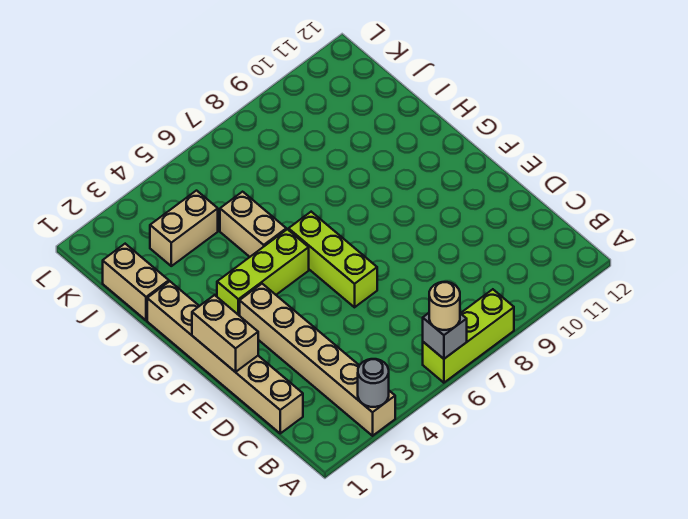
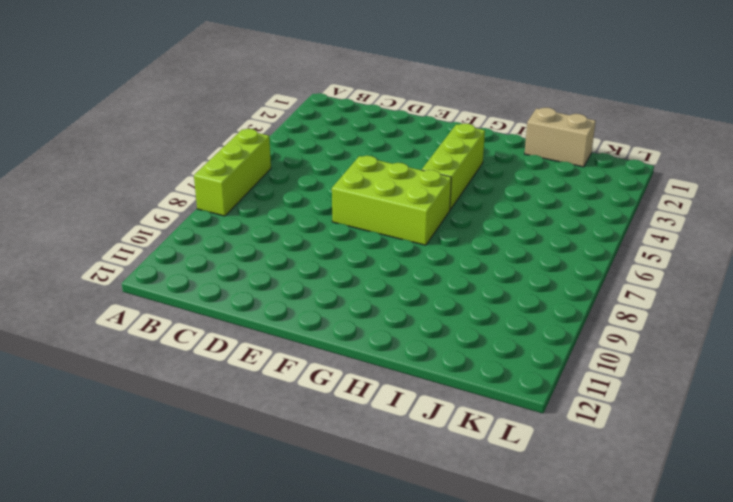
lime 2x3 brick [332,156,451,245] -> lime 1x3 brick [289,212,377,307]
none -> tan 1x6 brick [240,284,395,436]
none -> tan 1x6 brick [147,281,303,433]
none -> tan 1x2 brick [220,192,286,257]

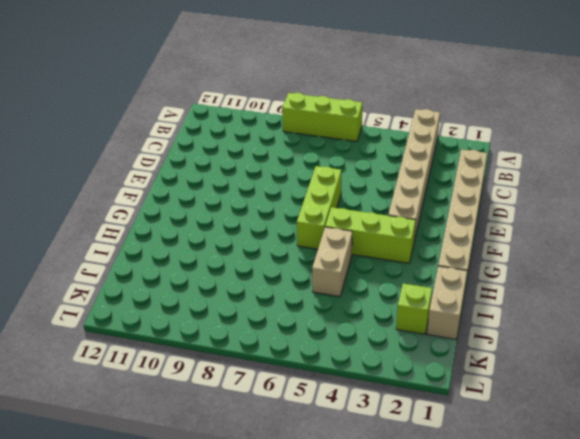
lime 1x1 brick [396,283,432,334] -> none
none -> tan 1x2 brick [150,191,218,266]
none -> grey 1x1 round brick [358,359,389,407]
none -> grey 1x1 brick [423,313,467,359]

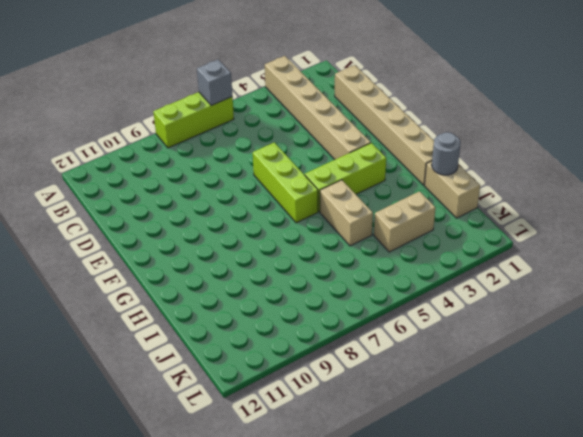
grey 1x1 round brick [432,132,461,175] -> grey 1x1 round brick moved to [358,359,389,407]
none -> tan 1x2 brick [192,295,258,372]
none -> tan 1x1 round brick [429,282,460,330]

